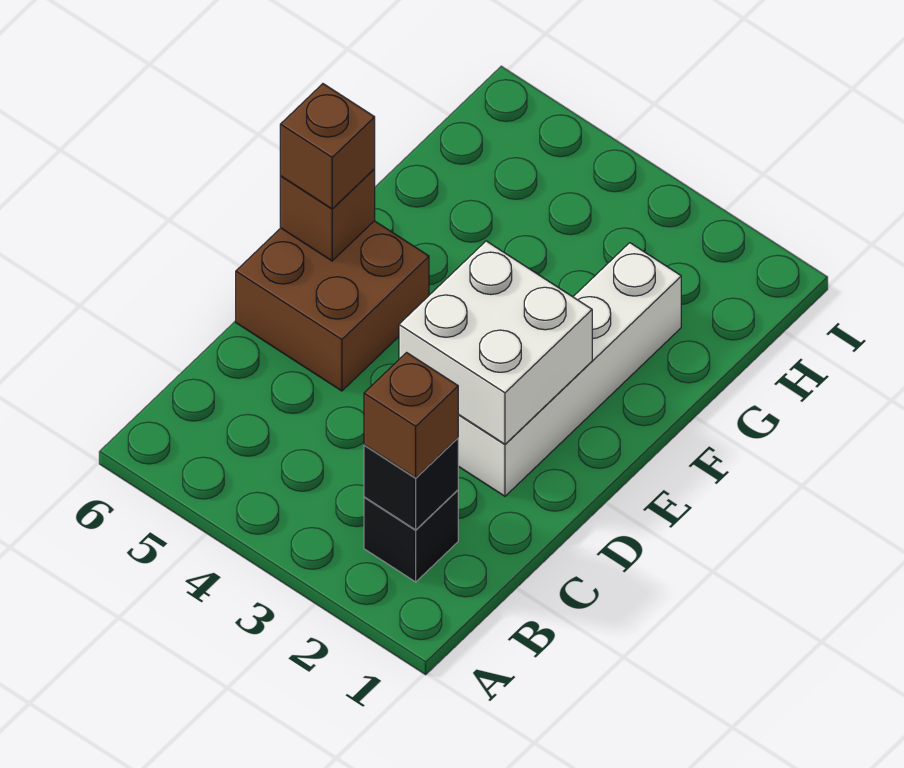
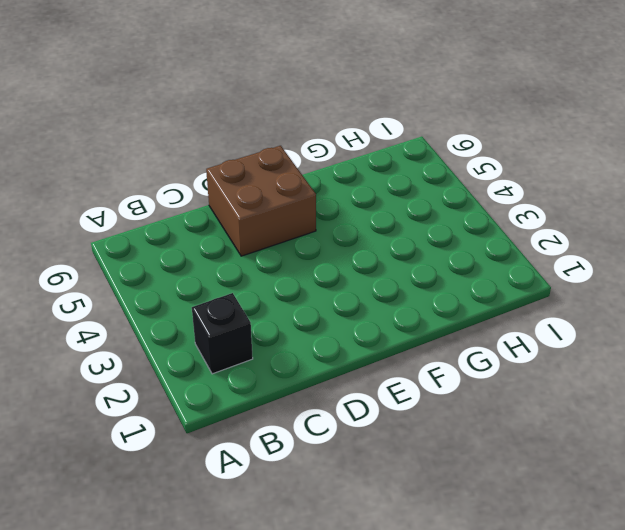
none -> white 1x4 brick [458,243,681,496]
none -> black 1x1 brick [364,438,458,530]

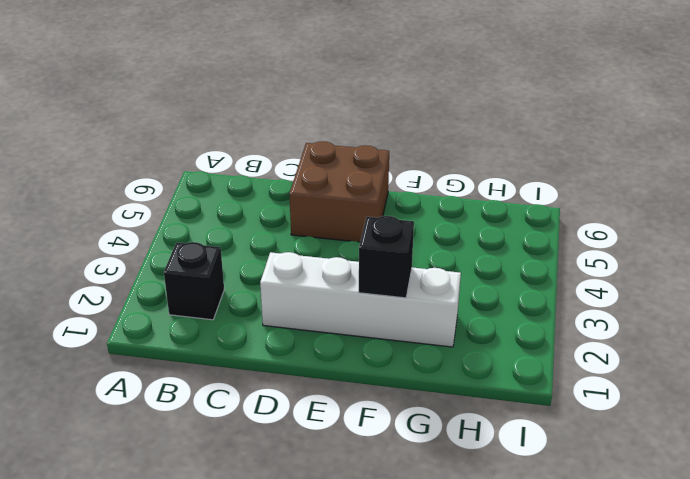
black 1x1 brick [359,216,414,298] -> black 1x1 brick moved to [364,438,458,530]
none -> white 2x2 brick [399,241,592,444]
none -> brown 1x1 brick [280,169,375,261]

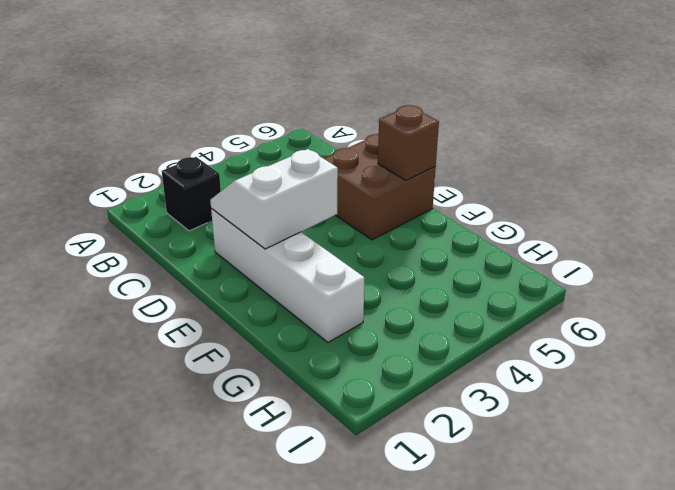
white 2x2 slope [210,149,338,249] -> white 2x2 brick [399,241,592,444]
none -> black 1x1 brick [364,438,458,530]
none -> brown 1x1 brick [364,353,458,478]

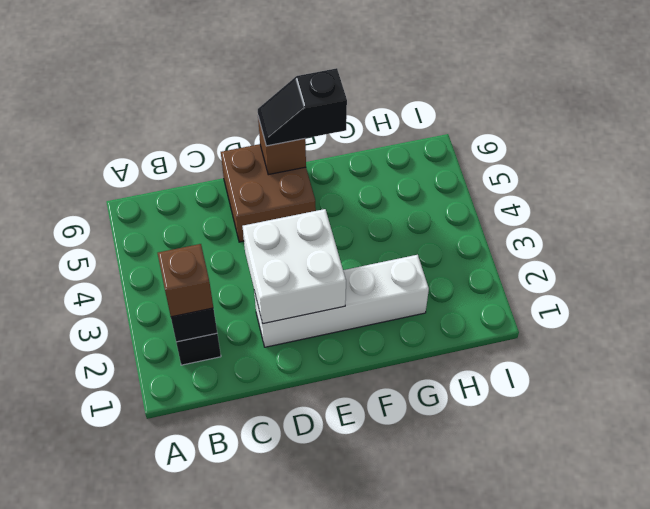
black 1x2 slope [258,68,347,146] -> brown 1x1 brick [280,84,375,209]

